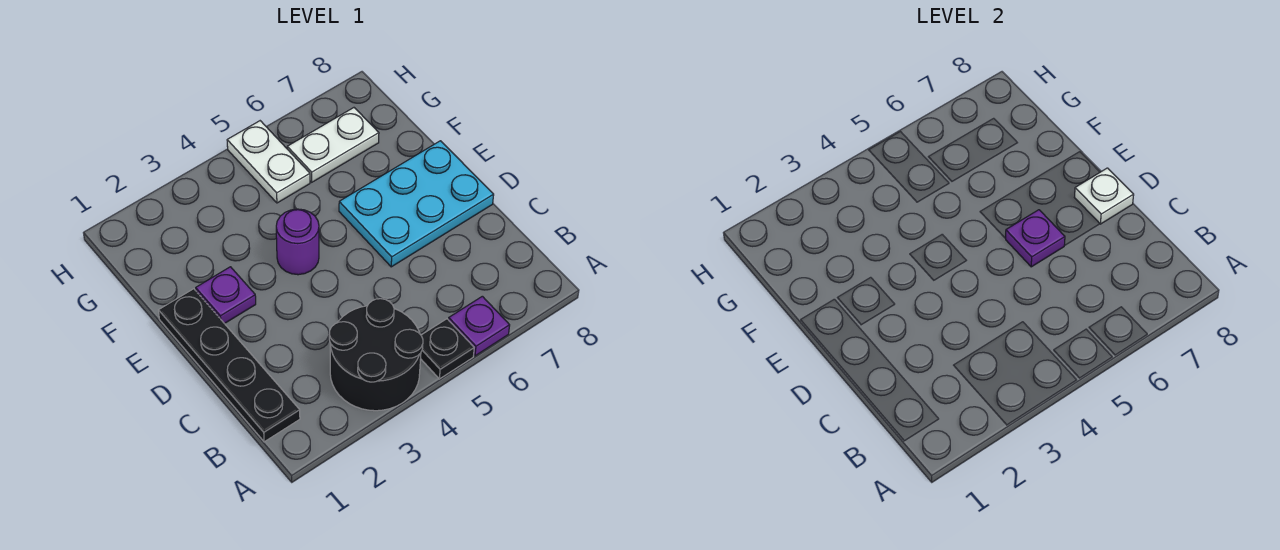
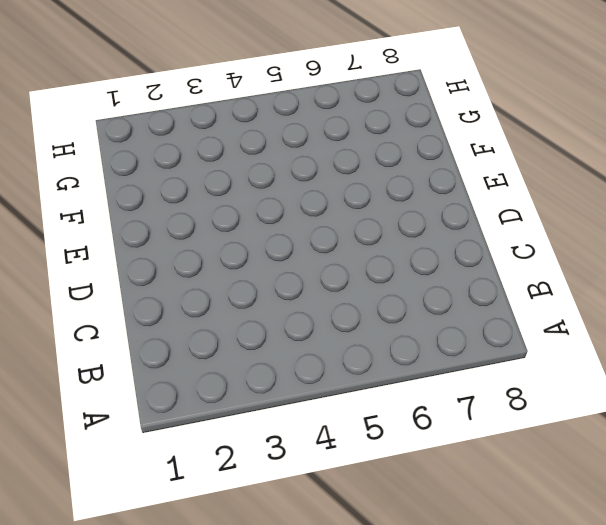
none -> black 2x2 round brick [329,299,423,411]
none -> black 1x1 plate [421,319,474,379]

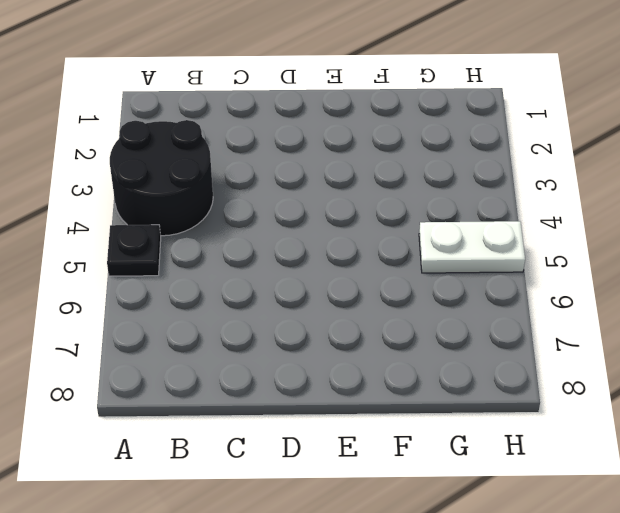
none -> purple 1x1 plate [449,296,510,356]
none -> black 1x4 plate [159,289,300,442]

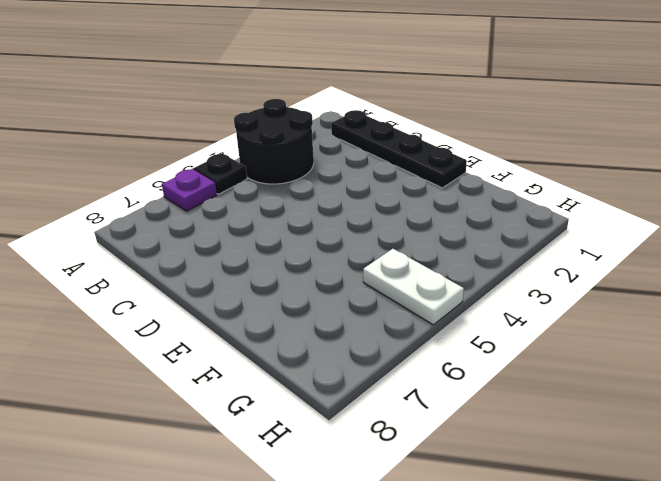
none -> cyan 2x3 plate [339,141,494,267]
none -> purple 1x1 plate [196,267,256,324]

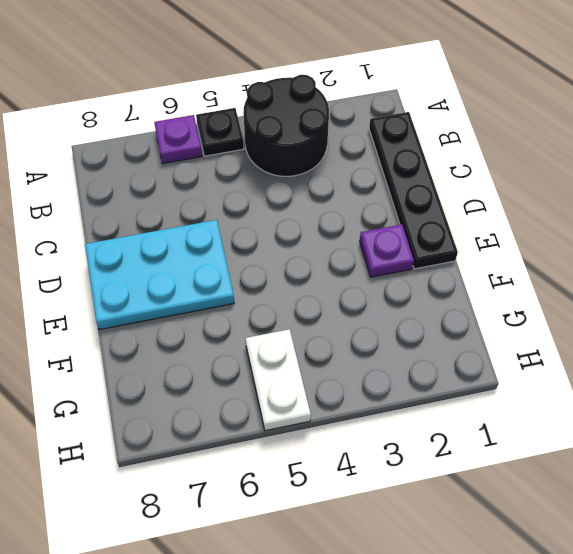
none -> purple 1x1 round brick [276,209,319,275]
none -> white 1x2 plate [287,108,379,182]

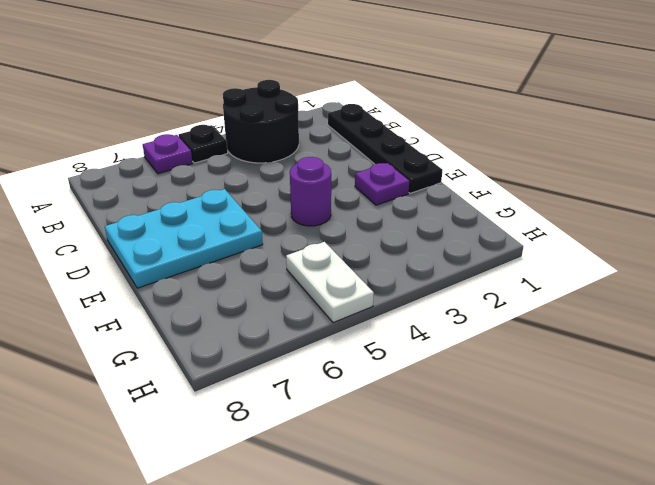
none -> white 1x2 plate [287,108,379,182]
none -> purple 1x1 plate [1005,210,1065,267]

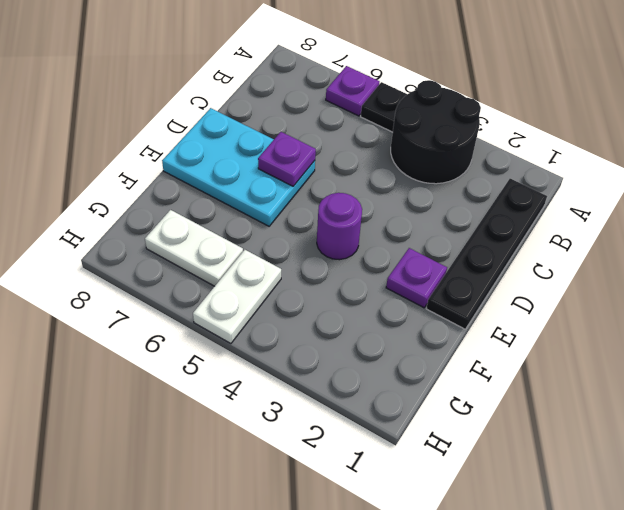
none -> white 1x1 plate [1074,168,1134,224]

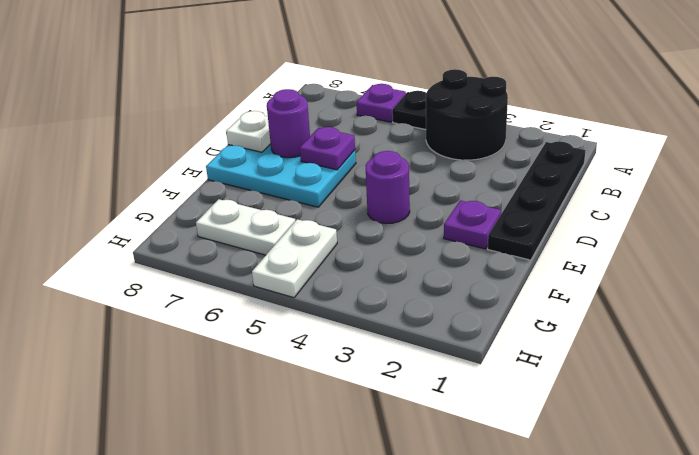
purple 1x1 round brick [267,89,310,158] -> none

